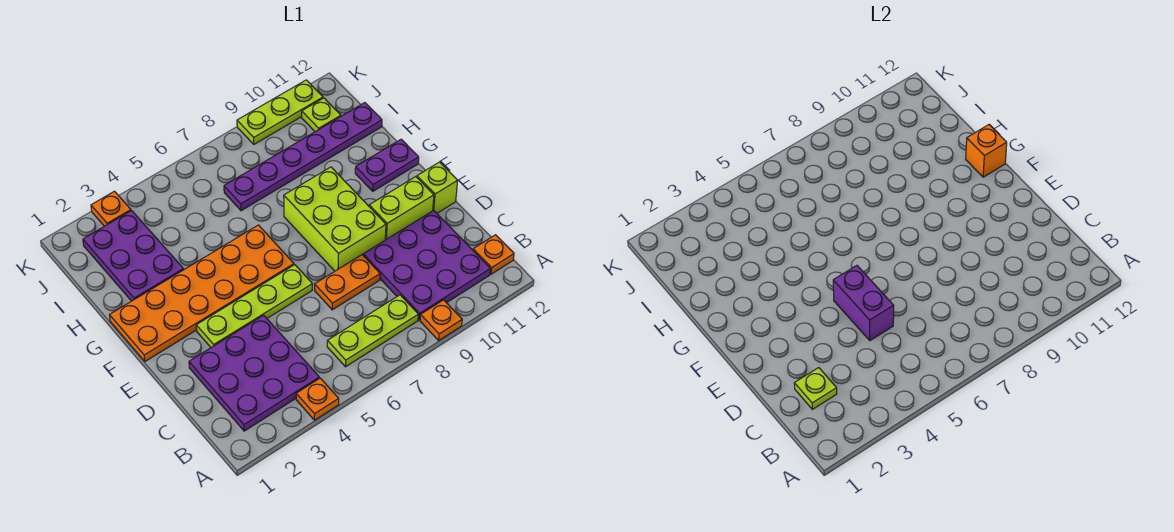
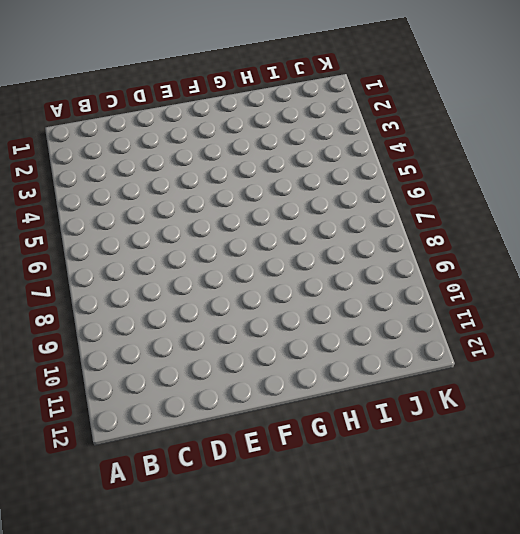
none -> orange 1x1 plate [296,378,339,420]
none -> orange 1x1 plate [420,300,462,340]
none -> purple 3x3 plate [189,315,319,431]

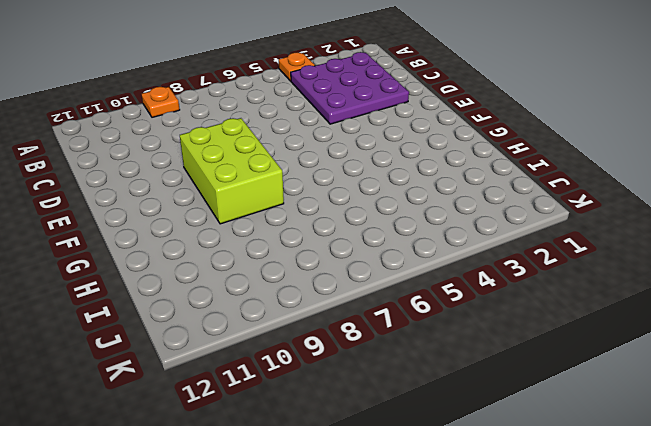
none -> lime 1x3 plate [327,295,418,367]
none -> purple 3x3 plate [363,210,490,320]
none -> orange 1x1 plate [473,235,514,274]

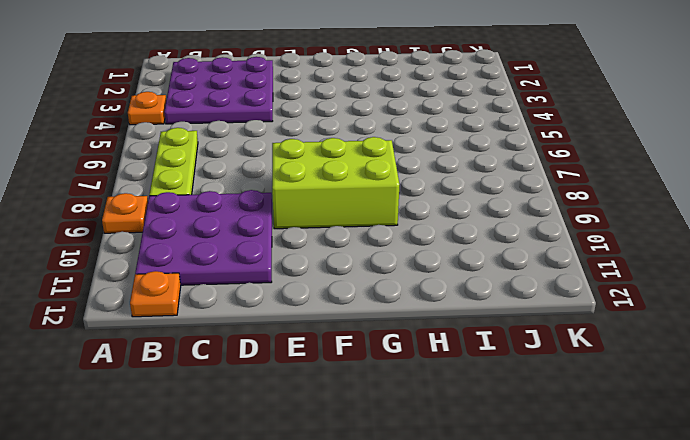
none -> orange 1x2 plate [315,255,380,310]
none -> lime 1x4 plate [196,265,312,347]
none -> lime 1x2 brick [369,177,434,240]

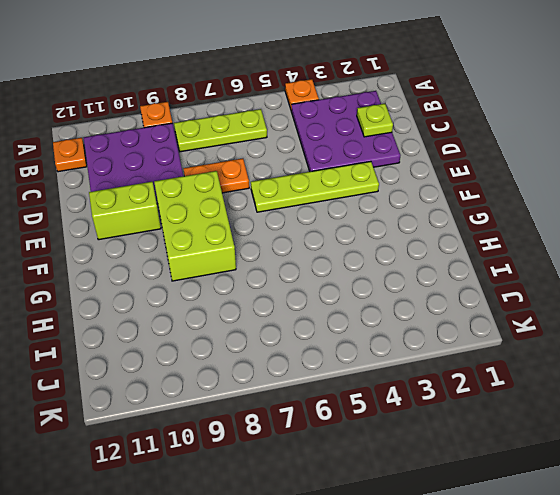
none -> lime 1x1 brick [417,162,458,213]
none -> orange 2x6 plate [110,225,294,361]
none -> purple 1x2 plate [355,139,419,191]

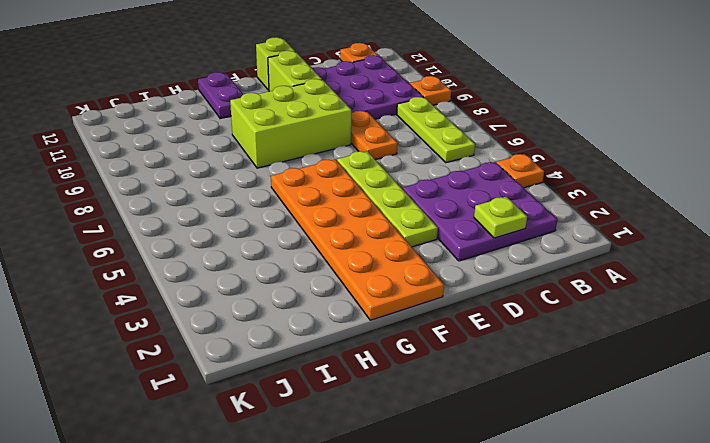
none -> purple 2x3 plate [83,211,183,301]
none -> purple 1x6 plate [224,103,382,211]
none -> lime 1x1 plate [302,98,341,132]

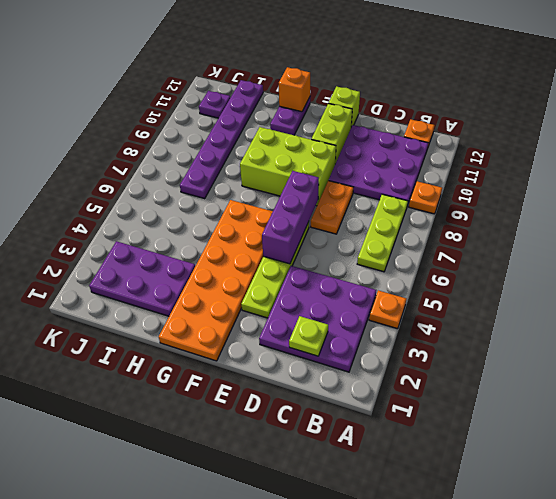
purple 1x3 brick [262,171,319,264] -> purple 1x2 brick [833,266,894,340]
purple 1x1 plate [199,91,230,118] -> lime 1x1 plate [302,98,341,132]
none -> orange 1x1 plate [91,191,131,226]
none -> lime 1x3 plate [237,80,323,144]

